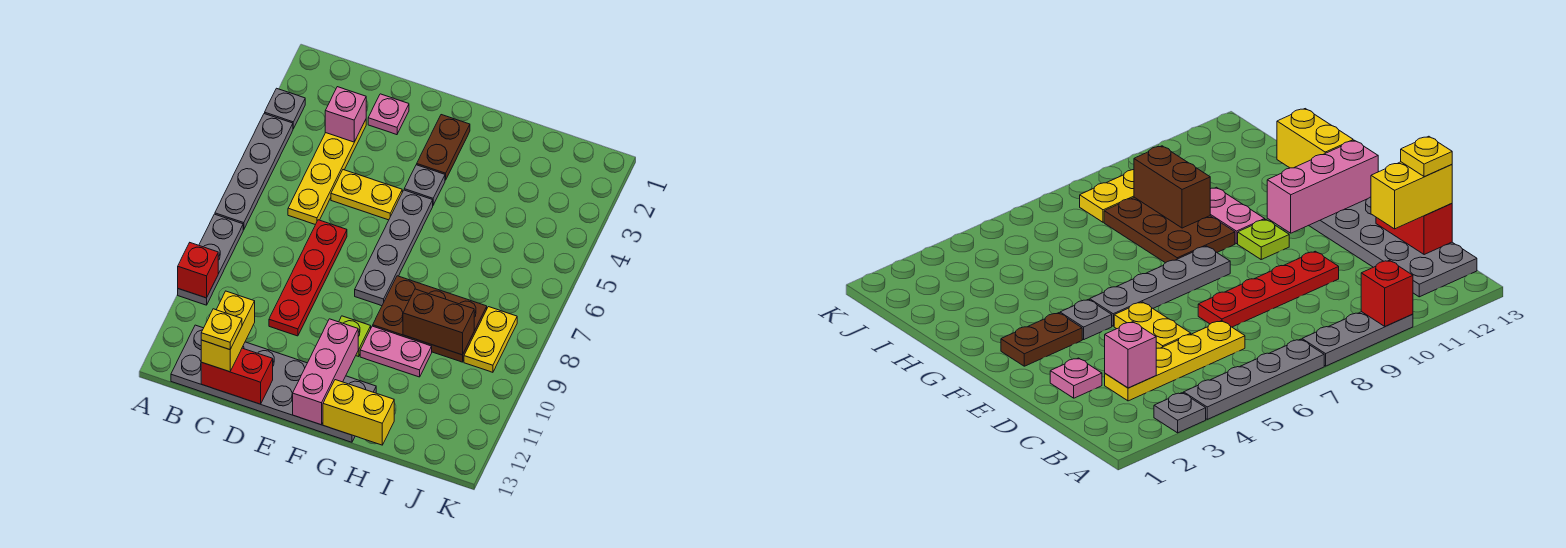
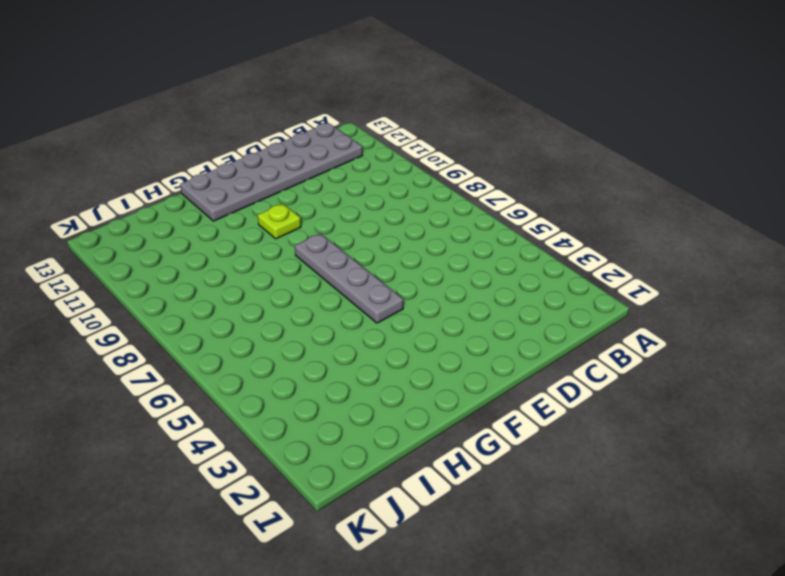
none -> grey 1x1 plate [265,88,305,129]
none -> grey 1x4 plate [215,114,293,230]
none -> grey 1x3 plate [178,214,243,305]

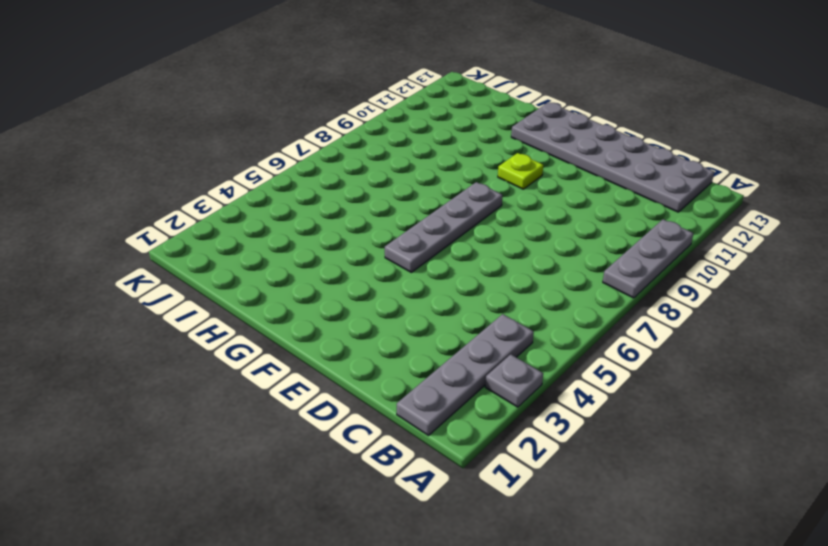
grey 1x4 plate [397,314,534,436] -> grey 1x4 plate moved to [215,114,293,230]
none -> yellow 1x4 plate [288,120,366,225]
none -> pink 1x1 plate [368,94,409,135]
none -> yellow 1x2 plate [331,170,402,220]

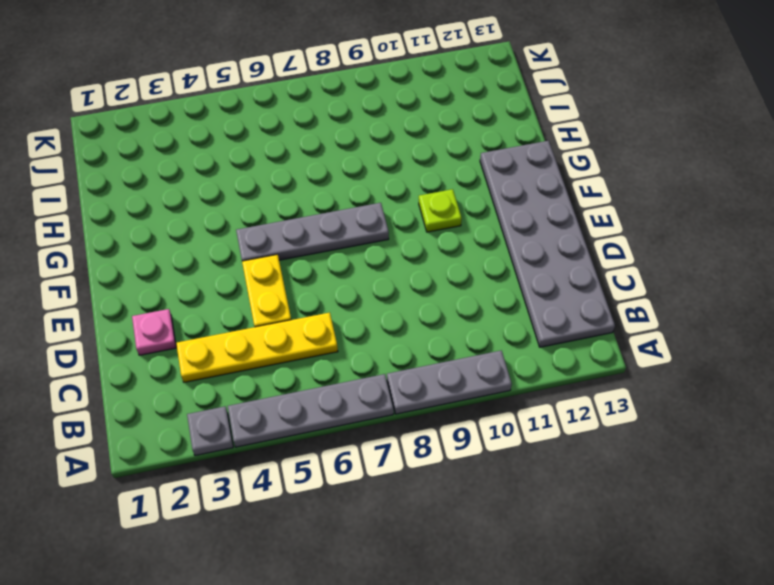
none -> red 1x4 plate [269,220,347,336]
none -> brown 1x2 plate [417,115,470,180]
none -> grey 1x1 plate [404,165,445,205]

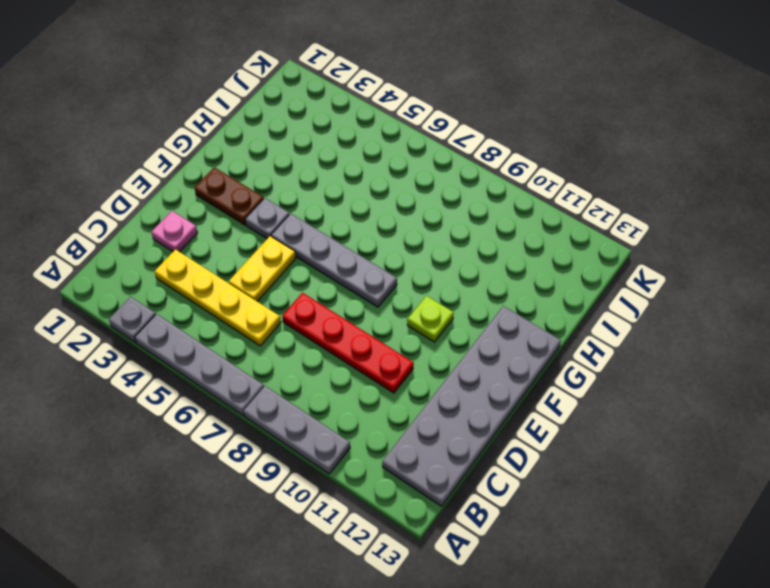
none -> brown 2x3 plate [373,276,487,362]
none -> pink 1x2 plate [360,326,432,377]
none -> yellow 1x2 plate [464,307,517,372]

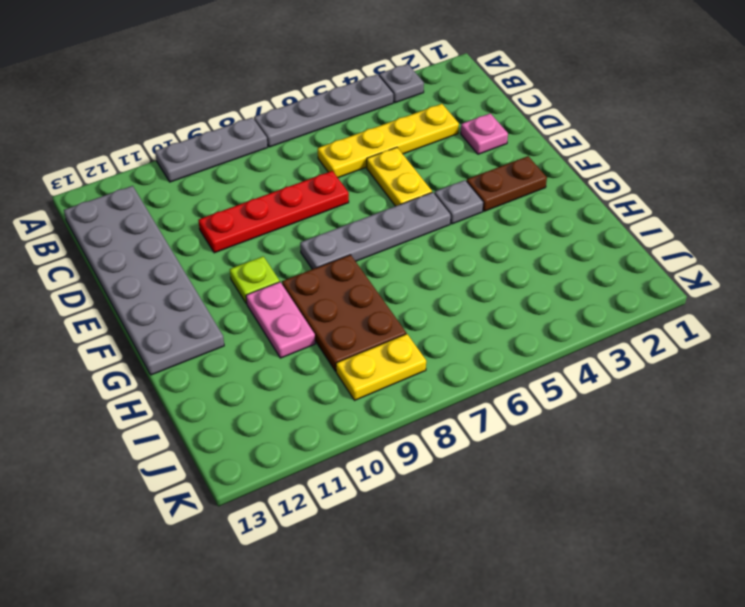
none -> red 1x1 brick [178,243,218,298]
none -> pink 1x1 brick [325,87,366,142]
none -> red 1x2 brick [201,348,273,404]

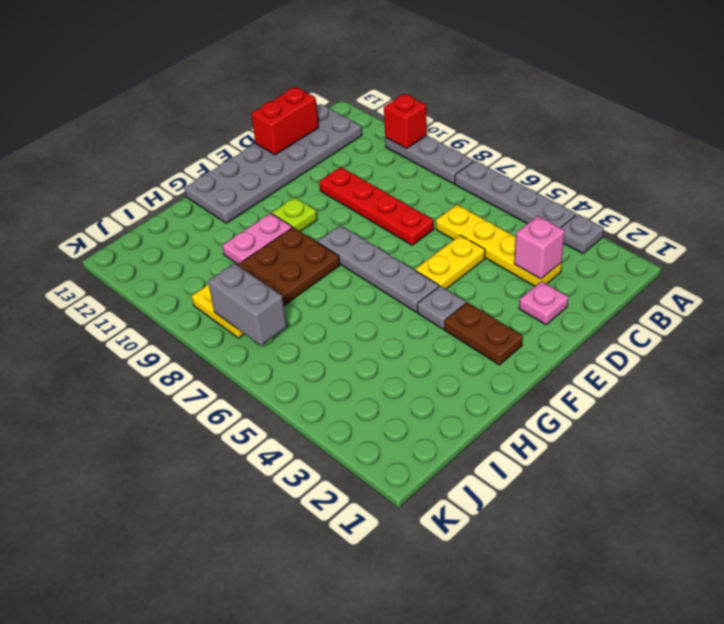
grey 1x2 brick [208,263,287,346] -> none
none -> pink 1x3 brick [293,319,358,425]
none -> yellow 1x2 brick [323,380,394,445]
none -> brown 1x2 brick [403,289,474,355]

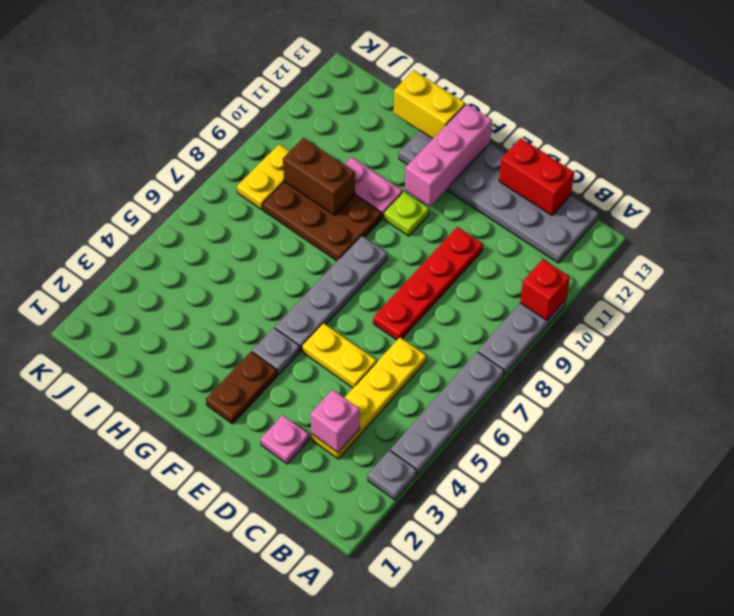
none -> yellow 1x2 brick [201,291,255,372]
none -> yellow 1x1 plate [201,309,242,350]

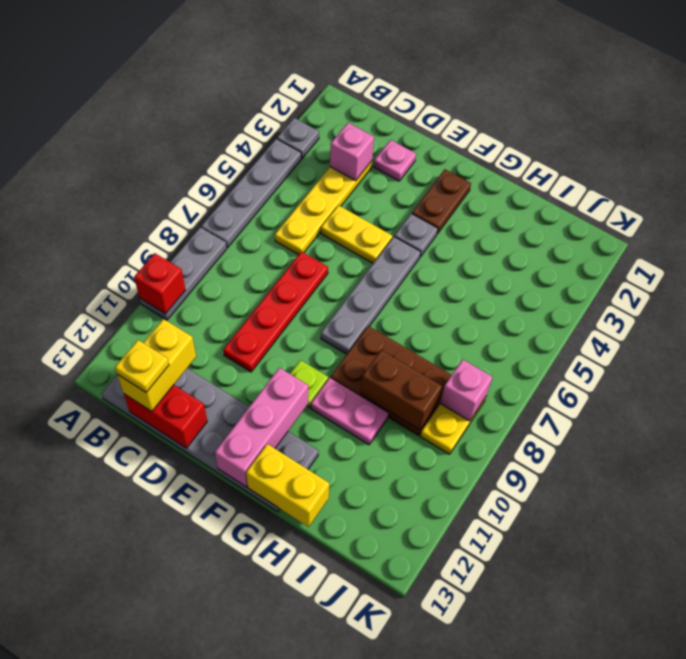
pink 1x1 brick [440,360,492,421] -> none

